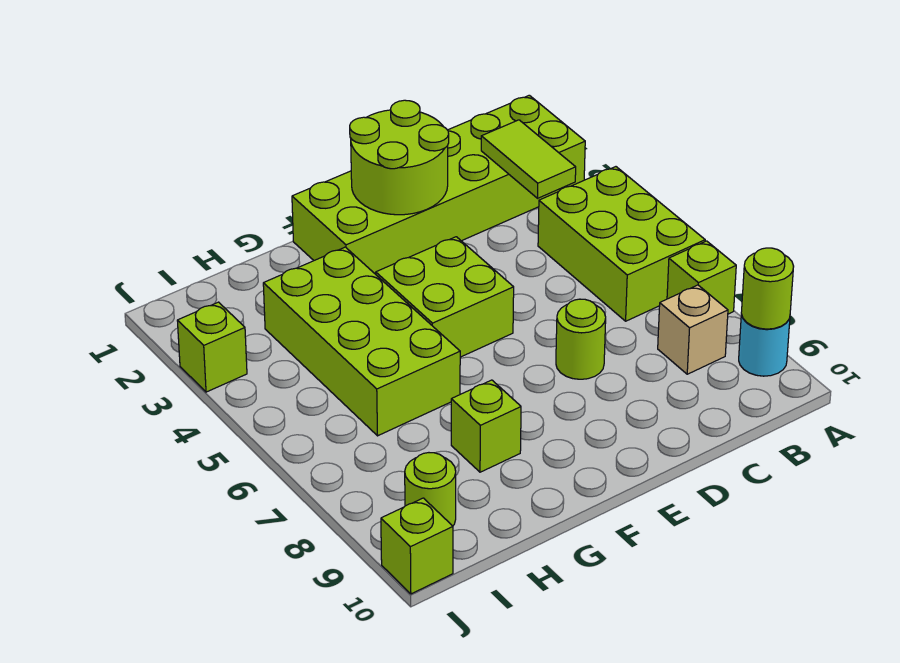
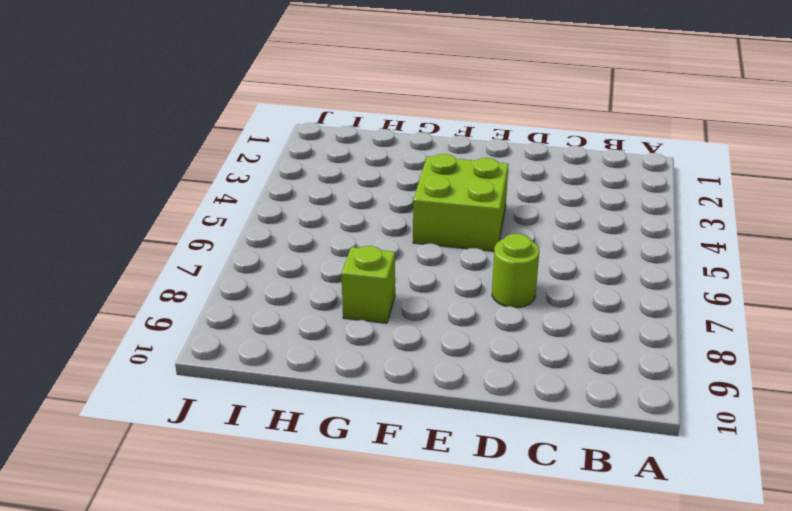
none -> lime 2x6 brick [292,95,585,274]
none -> lime 2x3 brick [538,167,705,321]
none -> lime 1x1 brick [667,241,736,314]

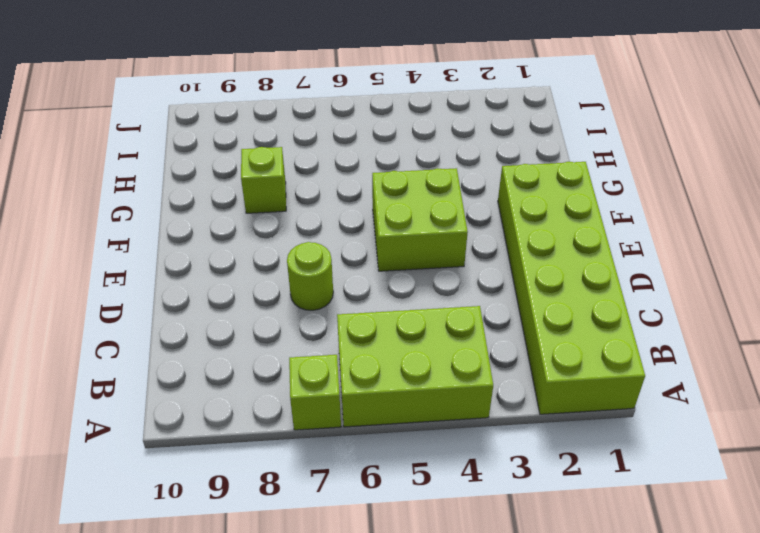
none -> cyan 1x1 round brick [739,315,790,376]
none -> tan 1x1 brick [658,285,728,374]
none -> lime 2x4 brick [263,247,460,436]

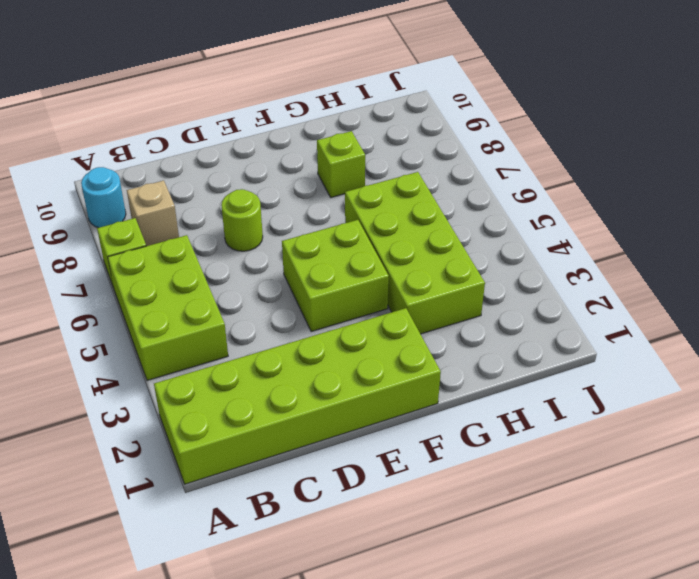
none -> lime 1x1 round brick [405,453,456,526]
none -> lime 1x1 brick [177,302,247,392]
none -> lime 1x1 brick [381,498,453,594]

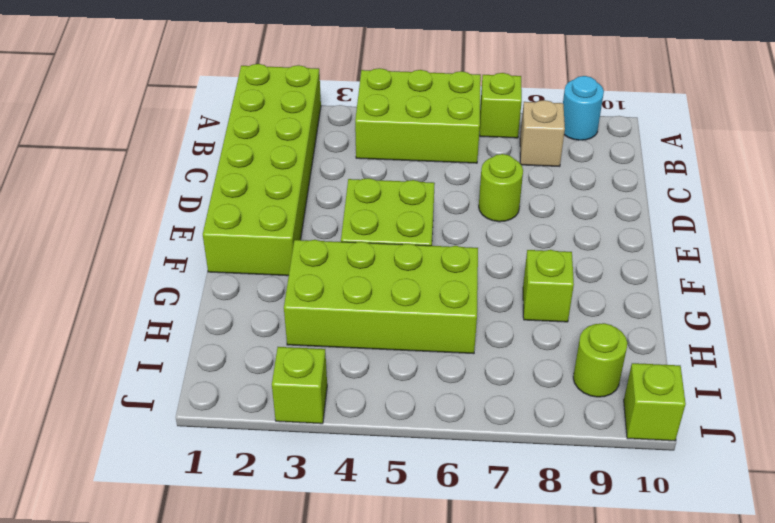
none -> lime 1x1 round brick [741,248,794,329]
none -> lime 1x2 tile [481,120,576,198]
none -> lime 2x2 round brick [350,100,449,215]

